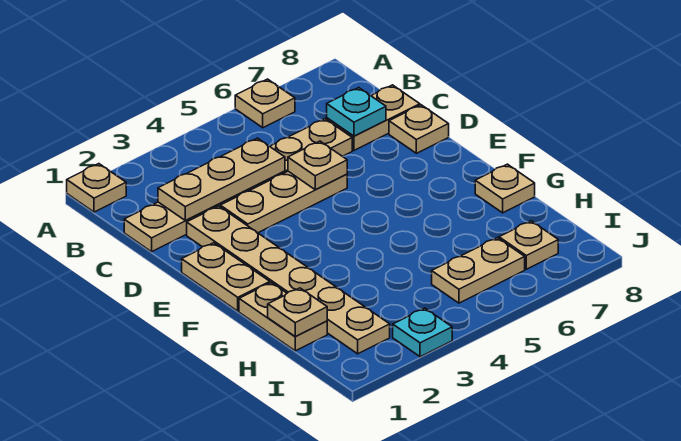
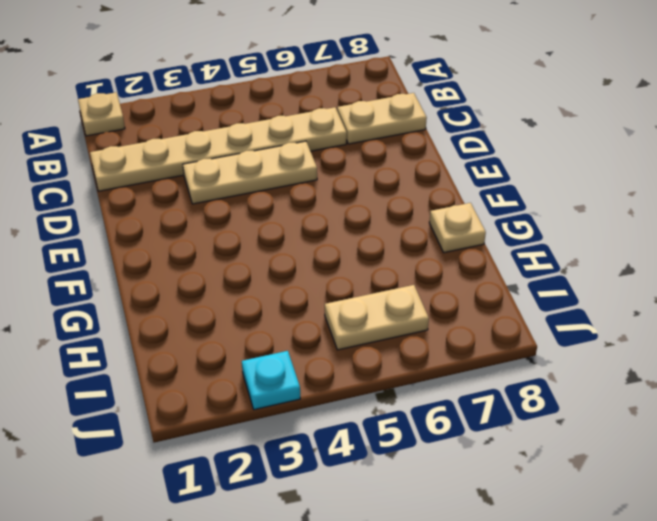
none -> tan 1x1 plate [235,79,295,128]
none -> tan 1x6 plate [187,206,390,354]
none -> tan 1x1 plate [389,105,449,153]

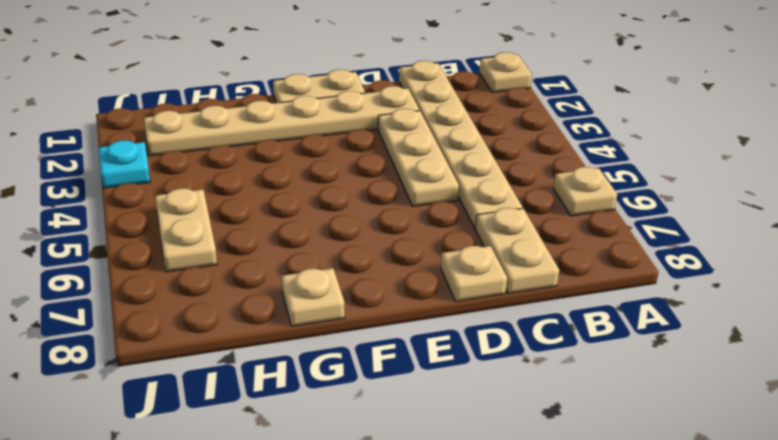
none -> tan 1x2 plate [239,283,327,351]
none -> tan 1x1 plate [499,221,558,269]
none -> tan 1x3 plate [158,138,285,221]

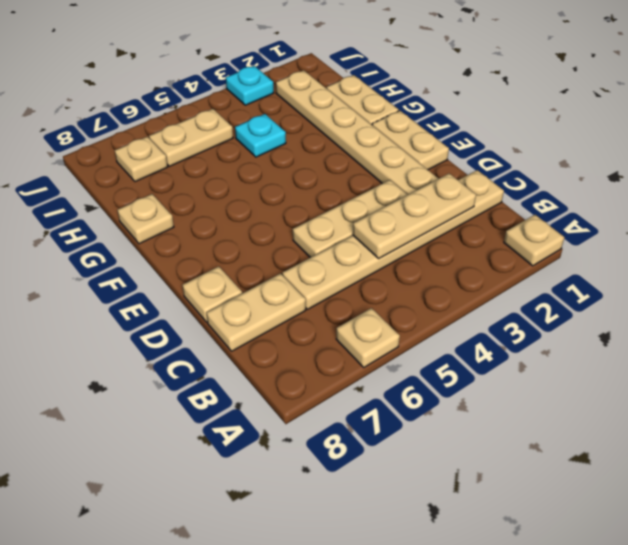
cyan 1x1 plate [235,114,286,157] -> cyan 1x1 plate moved to [327,88,386,136]
none -> tan 1x1 plate [288,141,347,190]
none -> tan 1x1 plate [268,288,327,337]

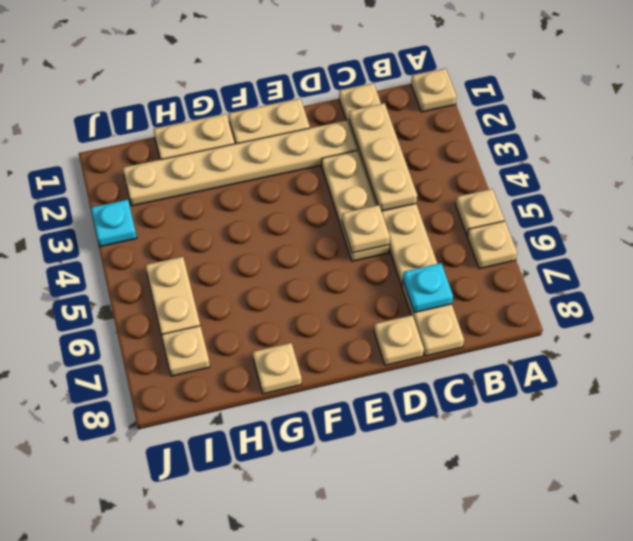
tan 1x1 plate [456,189,504,236] -> tan 1x1 plate moved to [268,288,327,337]

